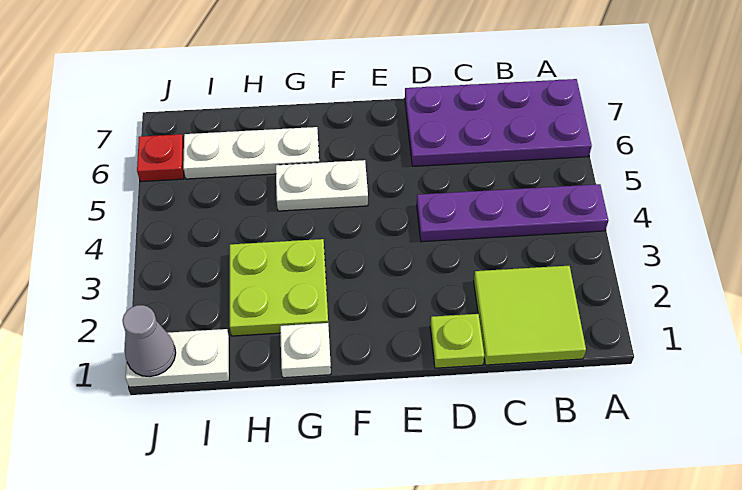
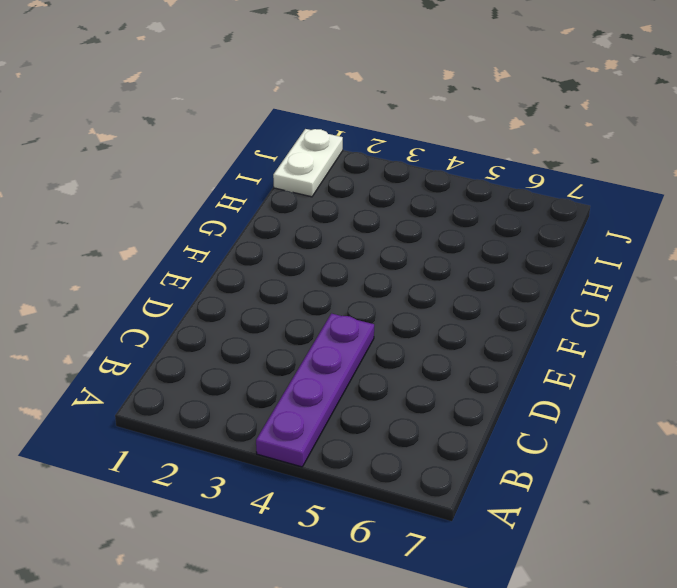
none -> purple 2x4 plate [405,79,592,166]
none -> lime 2x2 tile [474,266,586,365]

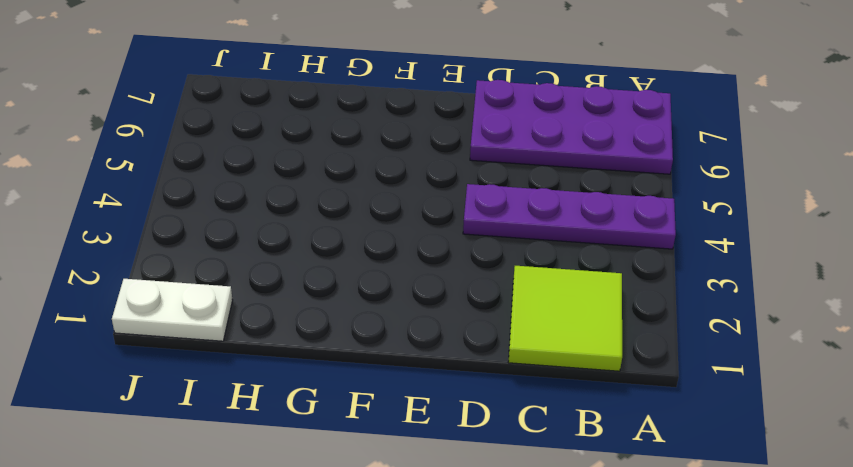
none -> lime 1x1 plate [430,314,484,368]
none -> white 1x2 plate [276,160,368,211]

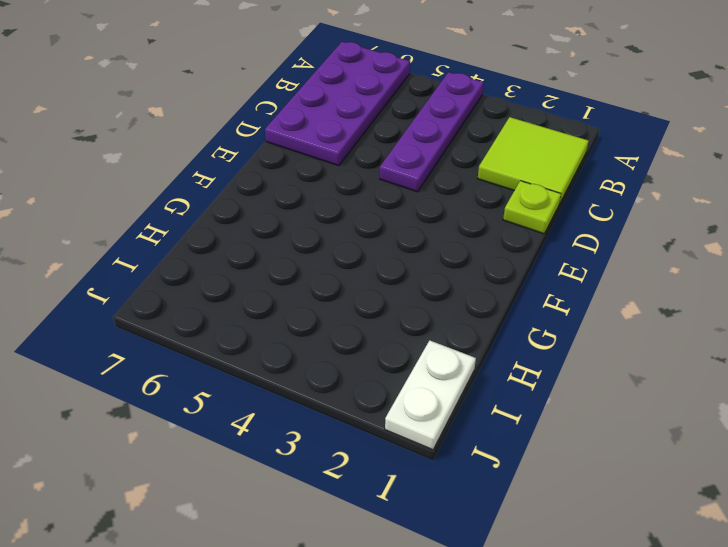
none -> white 1x2 plate [276,160,368,211]
none -> white 1x1 plate [280,323,331,378]

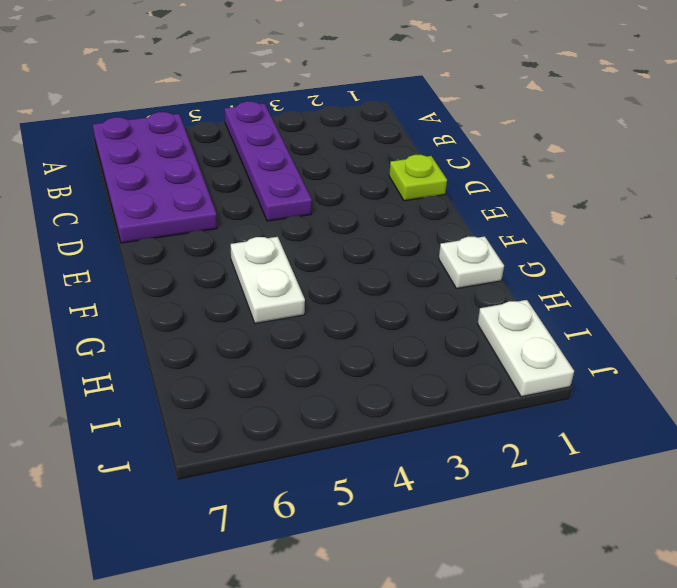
none -> lime 2x2 tile [474,266,586,365]
none -> lime 2x2 plate [230,239,328,336]

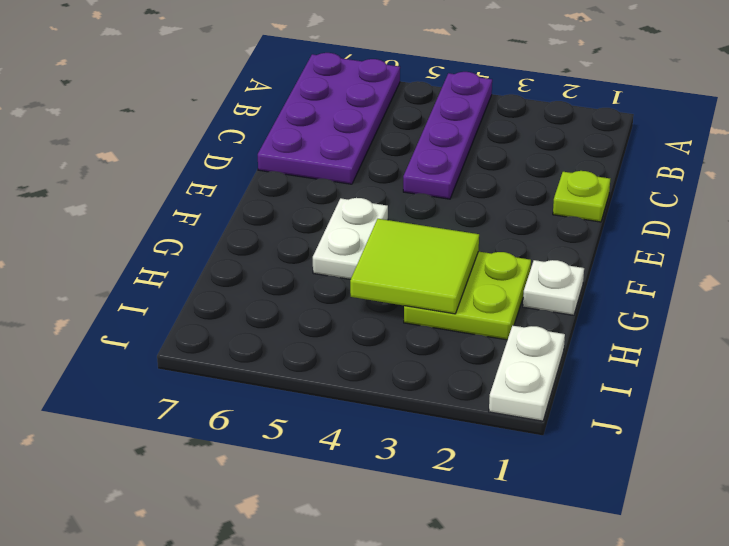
lime 2x2 tile [350,219,479,314] -> lime 2x2 tile moved to [474,266,586,365]
none -> white 1x3 plate [183,127,319,179]
none -> red 1x1 plate [137,134,184,182]

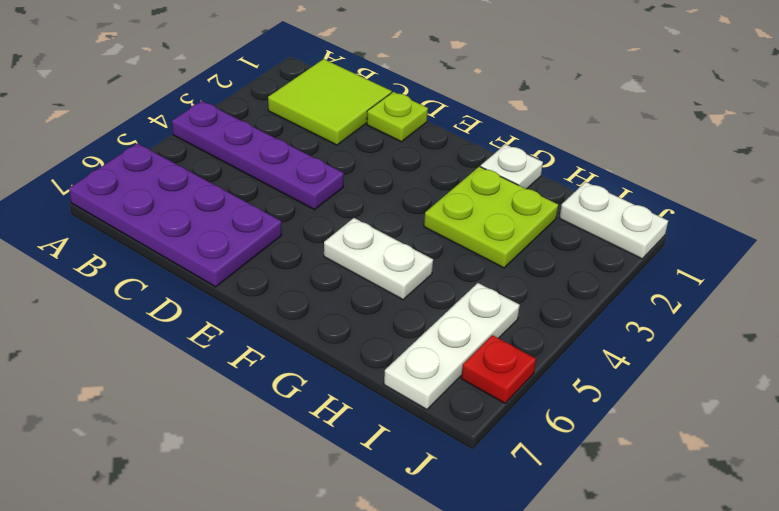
white 1x3 plate [384,283,520,410] -> white 1x3 plate turned to [183,127,319,179]
none -> grey 1x1 cone [122,305,176,377]

